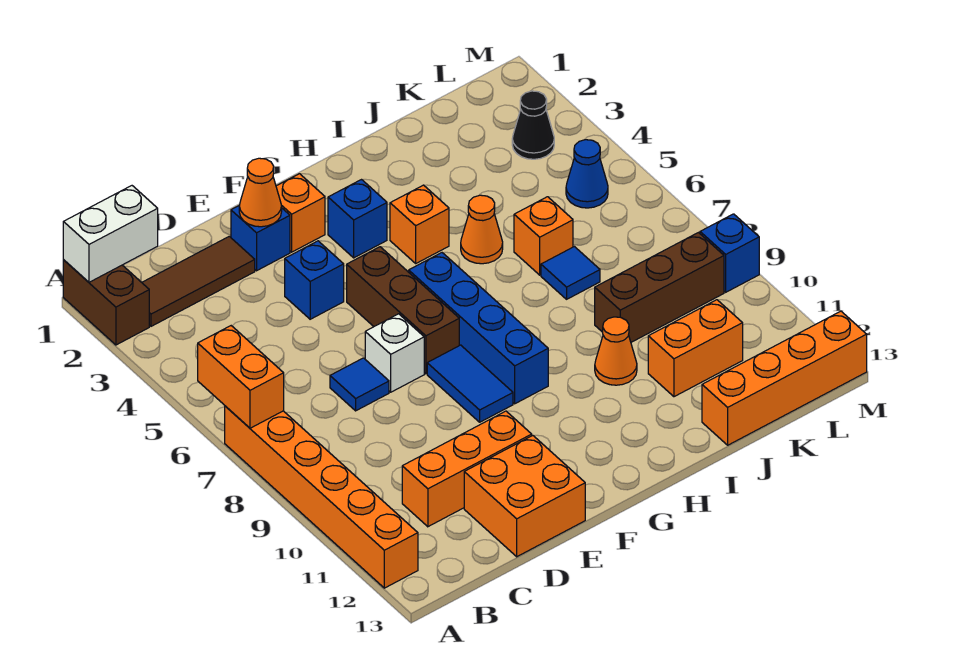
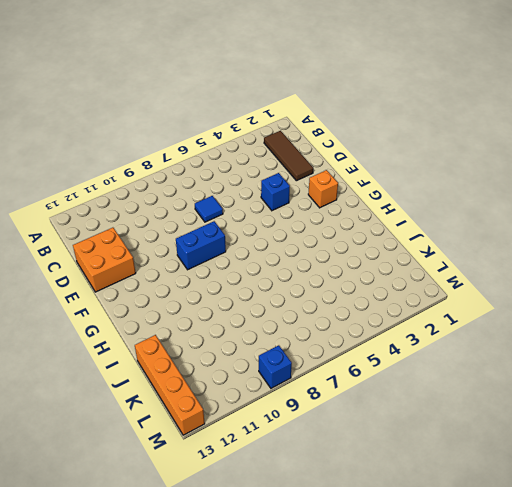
blue 1x2 brick [176,221,226,270] -> blue 1x2 tile [427,345,513,422]
none -> brown 1x2 brick [63,260,149,345]
none -> orange 1x6 brick [225,406,418,588]
none -> orange 1x3 brick [402,411,532,527]

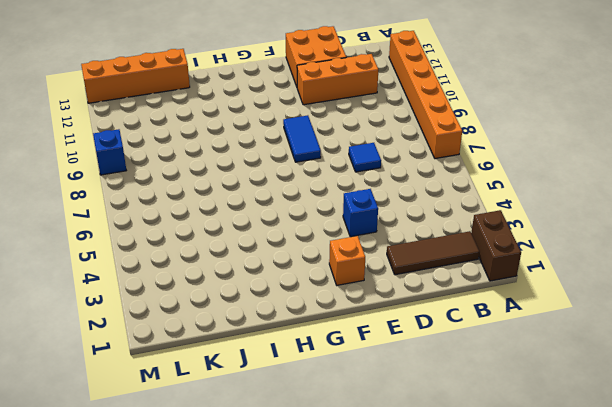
none -> blue 1x1 brick [231,206,290,271]
none -> white 1x1 brick [365,314,424,392]
none -> brown 1x3 brick [347,247,459,374]

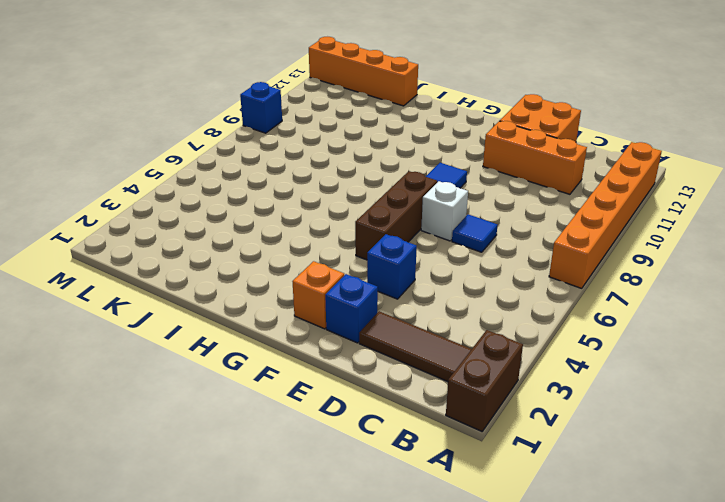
none -> blue 1x1 brick [328,180,387,258]
none -> blue 1x4 brick [409,253,548,404]
none -> orange 1x1 brick [390,185,449,263]

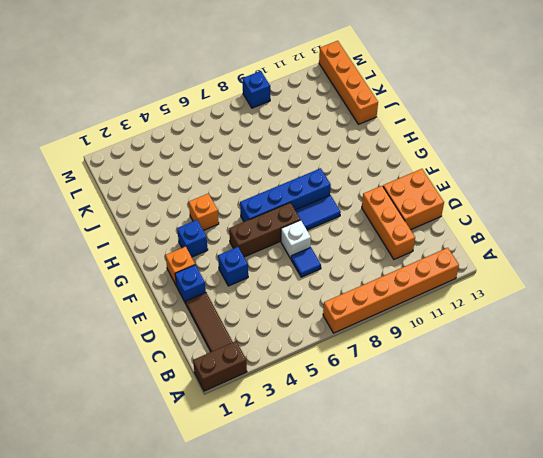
none -> orange 1x1 cone [461,195,503,264]
none -> orange 1x1 cone [595,317,637,385]
none -> orange 1x1 brick [514,197,573,275]

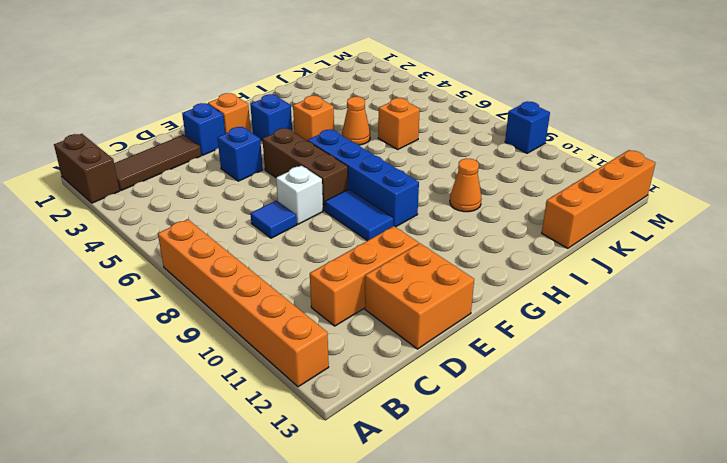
none -> blue 1x1 tile [541,247,600,299]
none -> brown 1x3 brick [595,233,724,342]
none -> orange 1x2 brick [648,300,743,397]

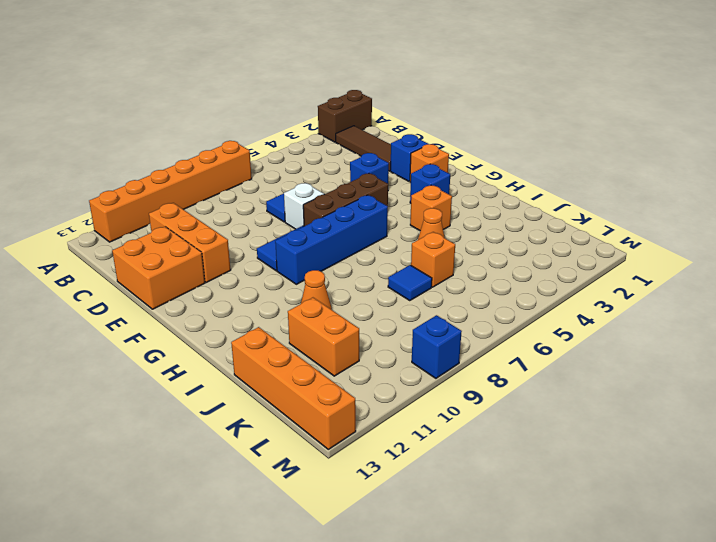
none -> brown 1x3 brick [595,233,724,342]
none -> black 1x1 cone [512,91,554,159]
none -> blue 1x1 cone [566,140,608,208]

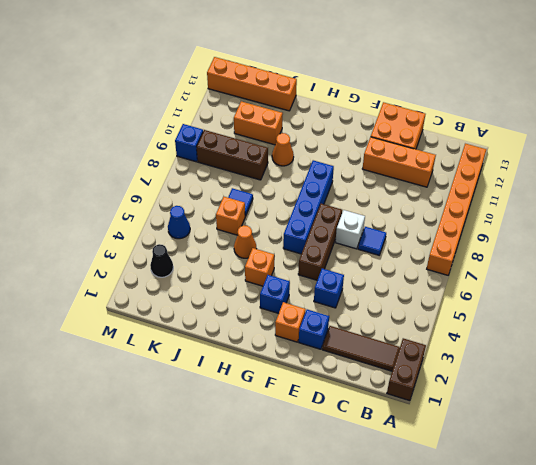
none -> blue 1x2 tile [427,345,513,422]
none -> white 1x2 brick [63,186,158,282]
none -> orange 1x2 brick [198,326,284,428]

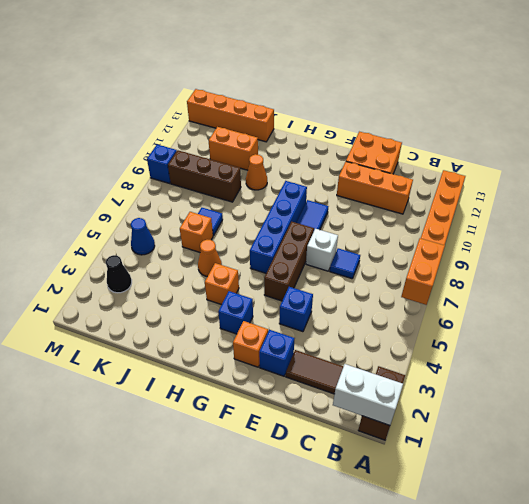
none -> orange 1x1 cone [239,158,282,227]

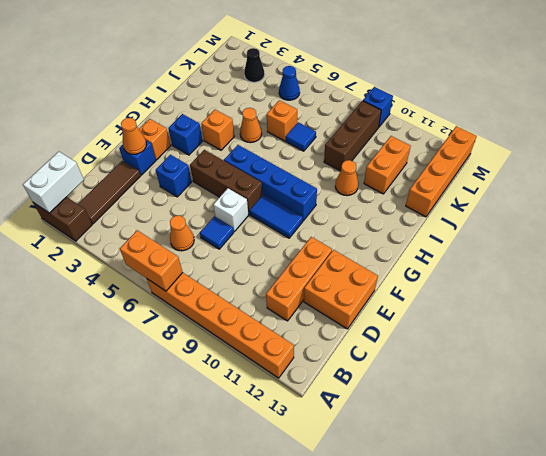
orange 1x1 cone [170,215,194,251] -> none

